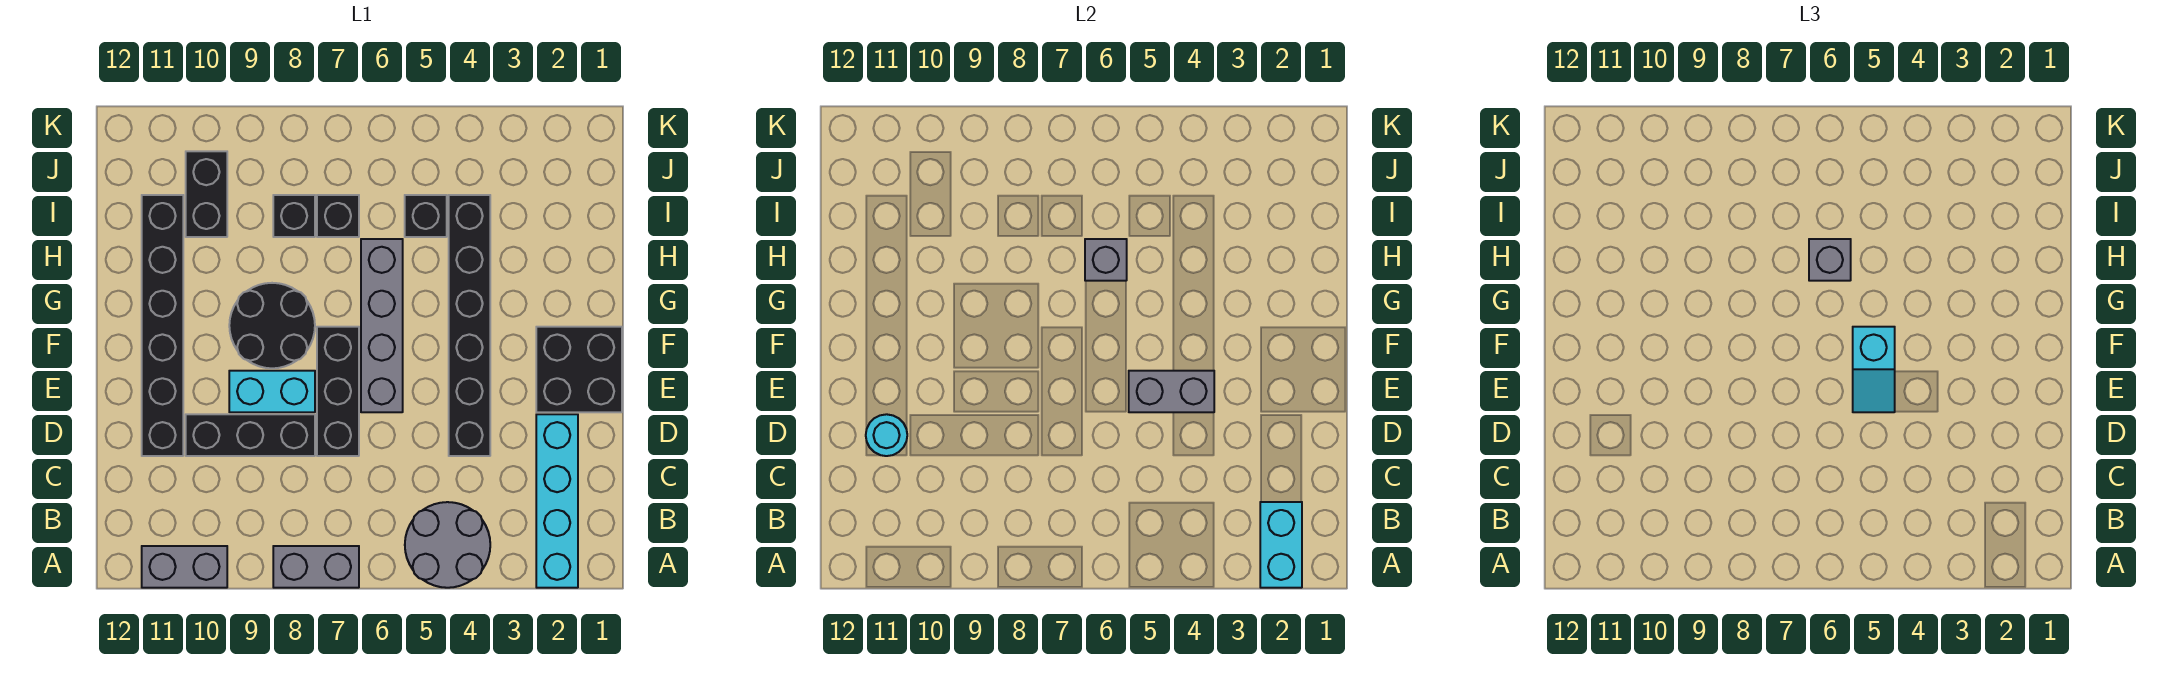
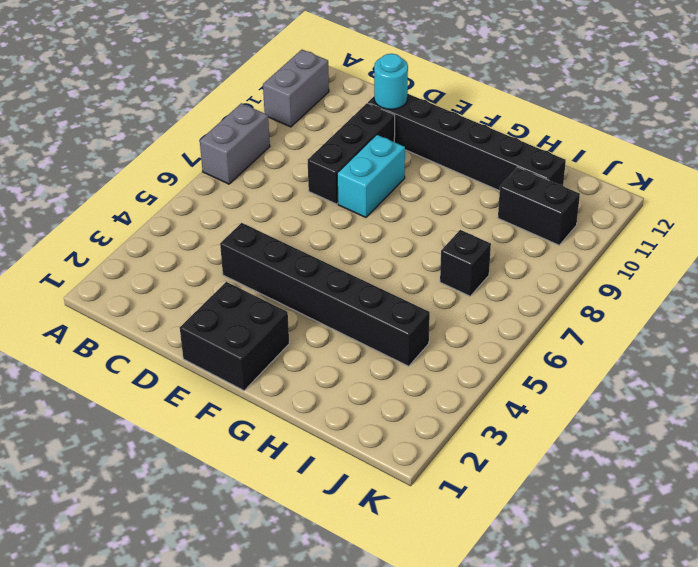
none -> cyan 1x4 brick [536,414,578,588]
none -> grey 2x2 round brick [405,502,490,588]
none -> black 1x3 brick [317,327,359,456]

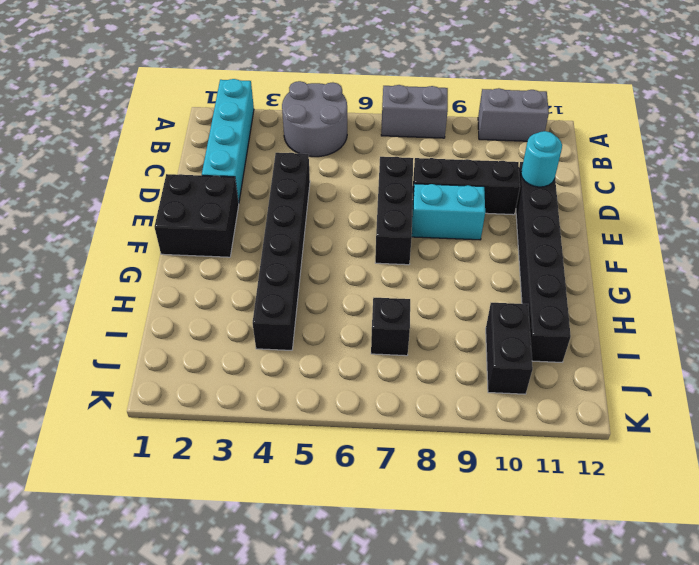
none -> grey 1x4 brick [361,239,403,412]
none -> black 2x2 round brick [229,283,315,368]
none -> black 1x1 brick [405,195,447,237]

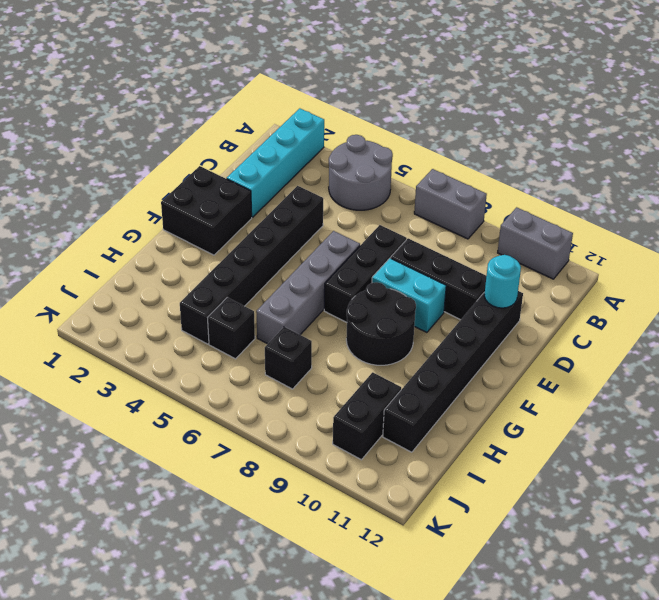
none -> black 1x1 brick [273,195,315,237]
none -> cyan 1x2 brick [1260,502,1302,588]
none -> grey 1x2 brick [1129,371,1214,412]

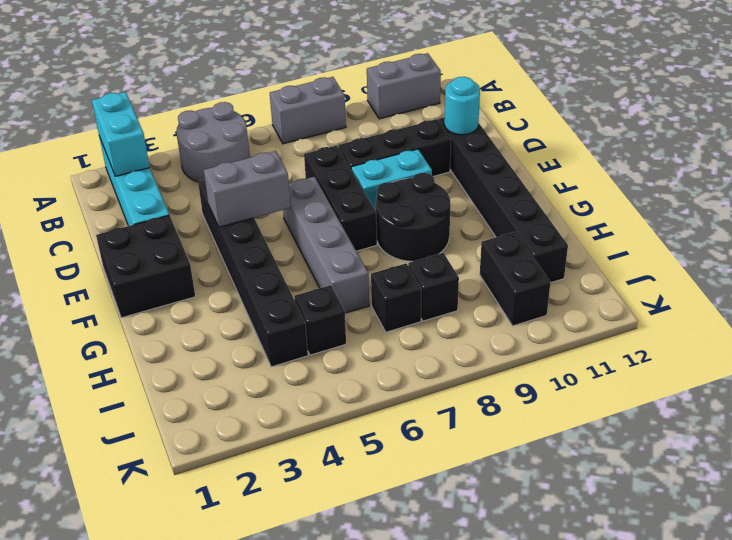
none -> grey 1x1 brick [1085,239,1127,281]
none -> cyan 1x2 slope [1853,327,1895,412]
none -> grey 1x1 brick [1809,239,1851,281]

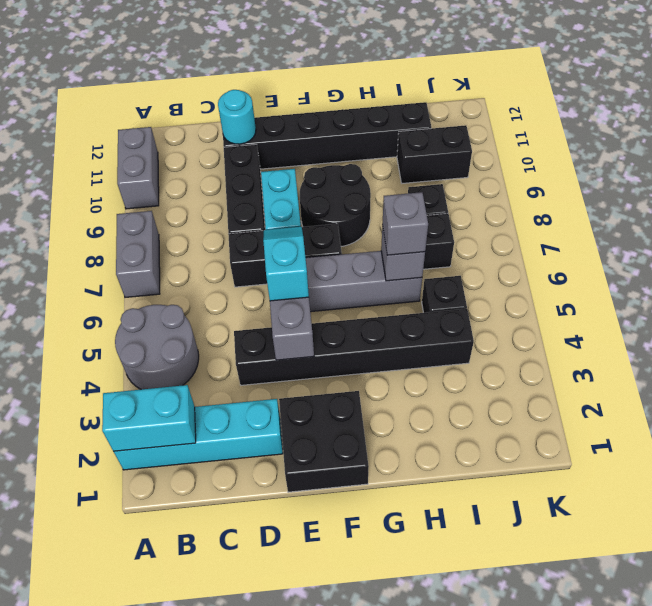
cyan 1x2 slope [263,227,309,301] -> cyan 1x2 slope turned to [1853,327,1895,412]

